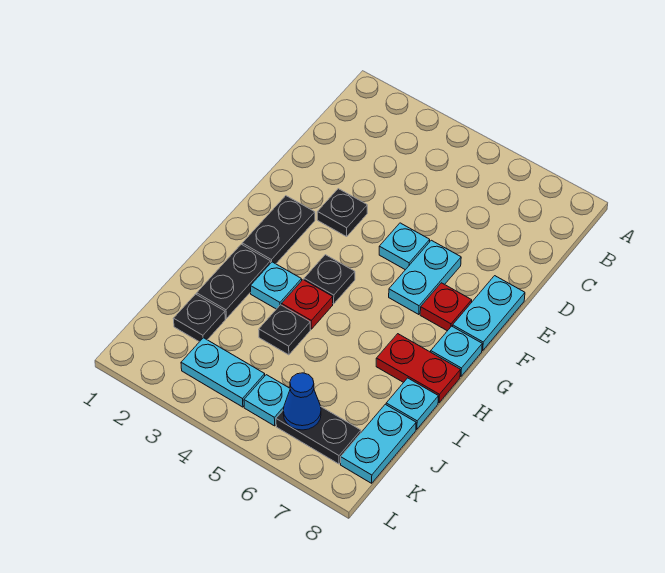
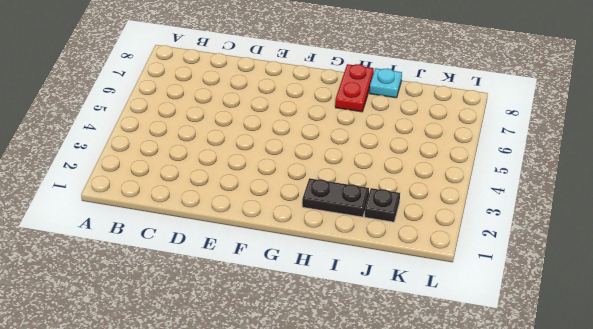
none -> black 1x1 plate [317,189,367,237]
none -> cyan 1x1 plate [379,223,430,270]
none -> cyan 1x2 plate [389,240,461,314]

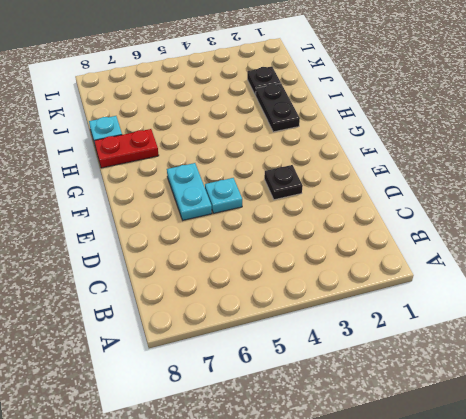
none -> cyan 1x2 plate [453,276,525,351]
none -> black 1x2 plate [242,196,315,264]
none -> red 1x1 plate [420,283,472,331]

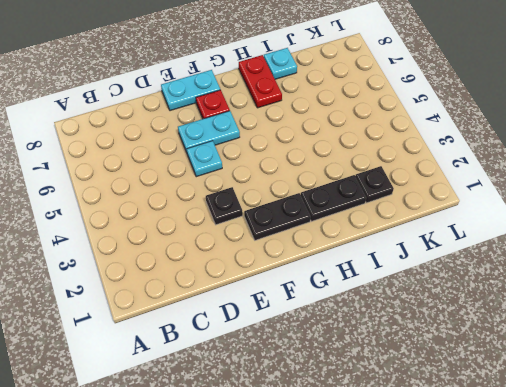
none -> black 1x1 plate [304,255,355,304]
none -> cyan 1x1 plate [431,326,482,377]
none -> cyan 1x1 plate [250,262,302,309]

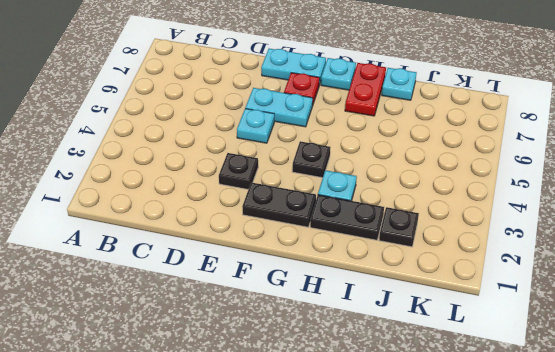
none -> red 1x1 plate [282,280,333,329]
none -> black 1x1 plate [259,305,310,355]
none -> cyan 1x2 plate [341,404,416,483]

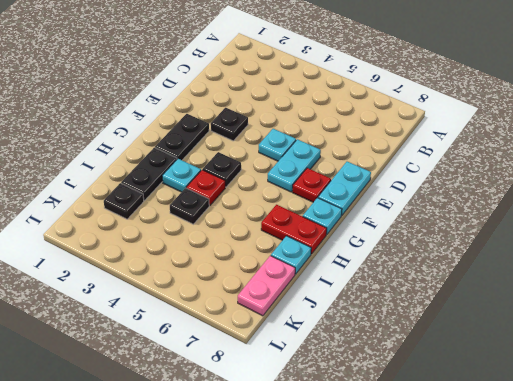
pink 1x2 plate [238,256,295,316] -> cyan 1x2 plate [341,404,416,483]
none -> cyan 1x2 plate [181,338,265,407]
none -> cyan 1x1 plate [244,375,290,426]
none -> black 1x2 plate [276,407,361,464]

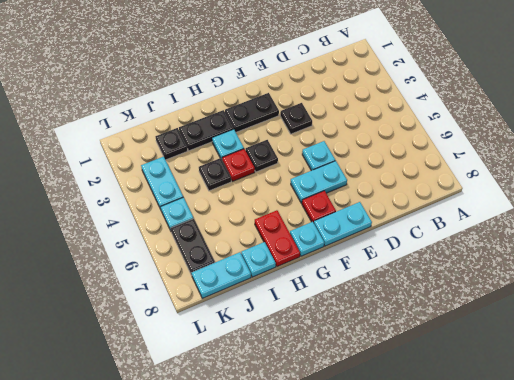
none -> blue 1x1 cone [283,373,321,430]

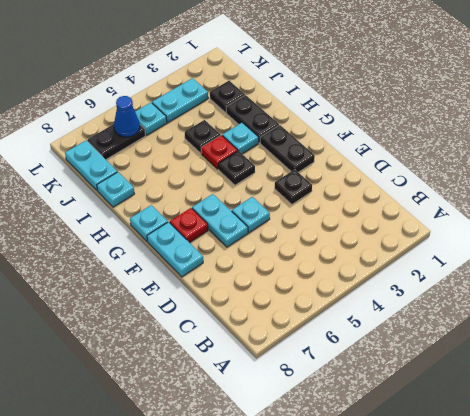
none -> red 1x2 plate [376,334,460,403]

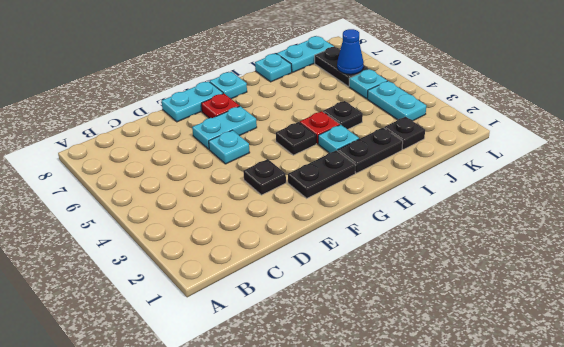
none -> red 1x2 plate [376,334,460,403]

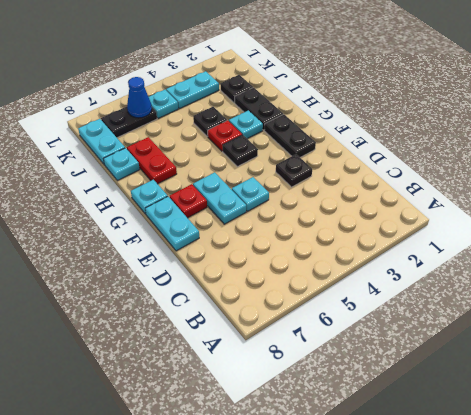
red 1x2 plate [127,137,177,184] -> red 1x2 plate turned to [376,334,460,403]

